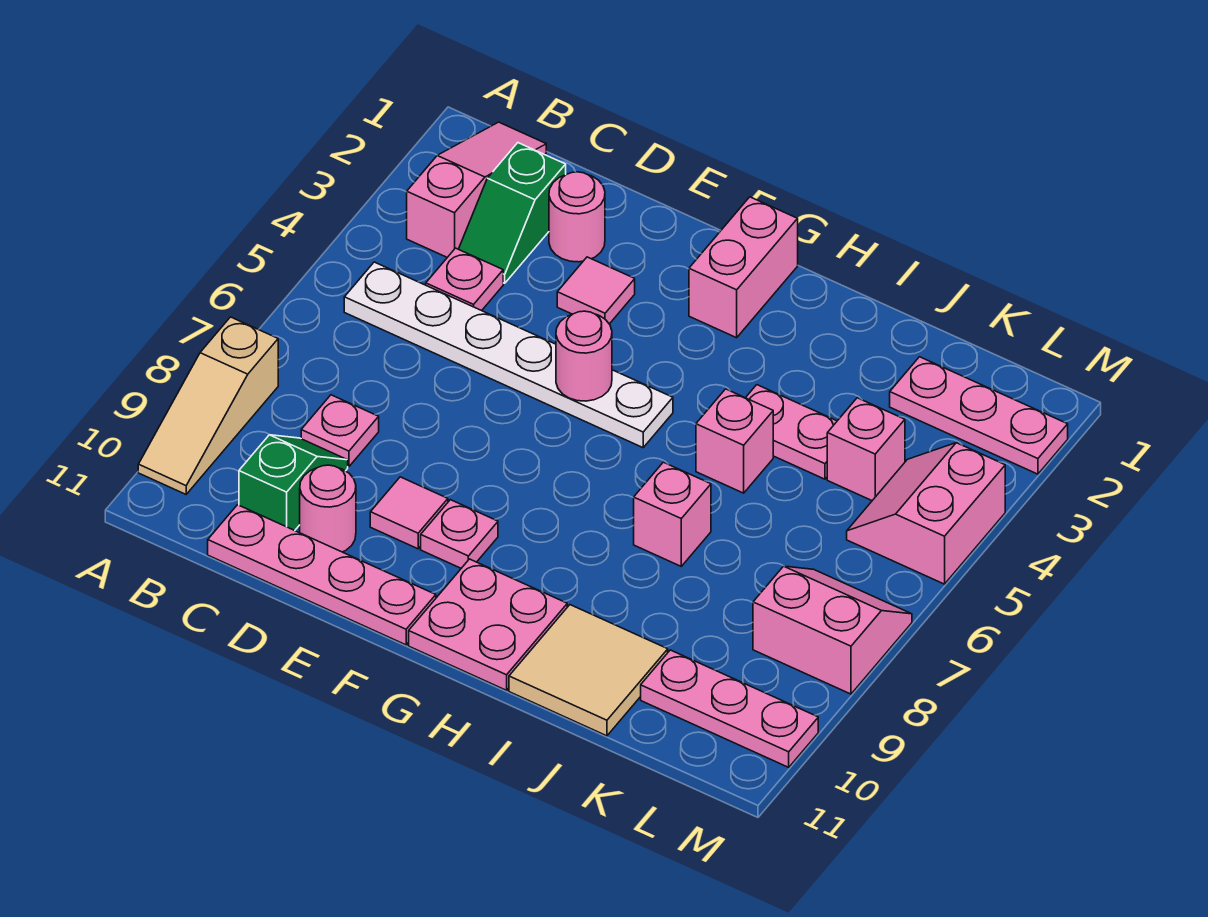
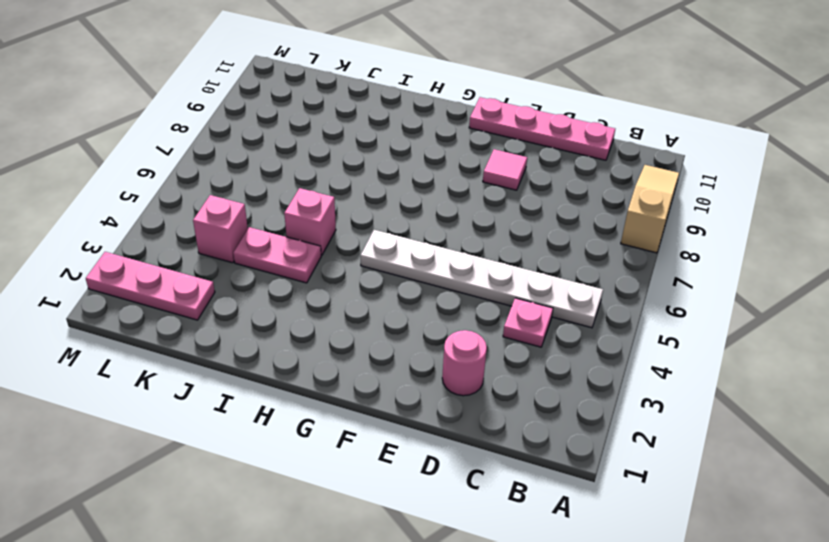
none -> pink 1x3 slope [407,122,546,257]
none -> green 1x2 slope [459,143,566,283]
none -> pink 1x1 plate [301,395,379,467]

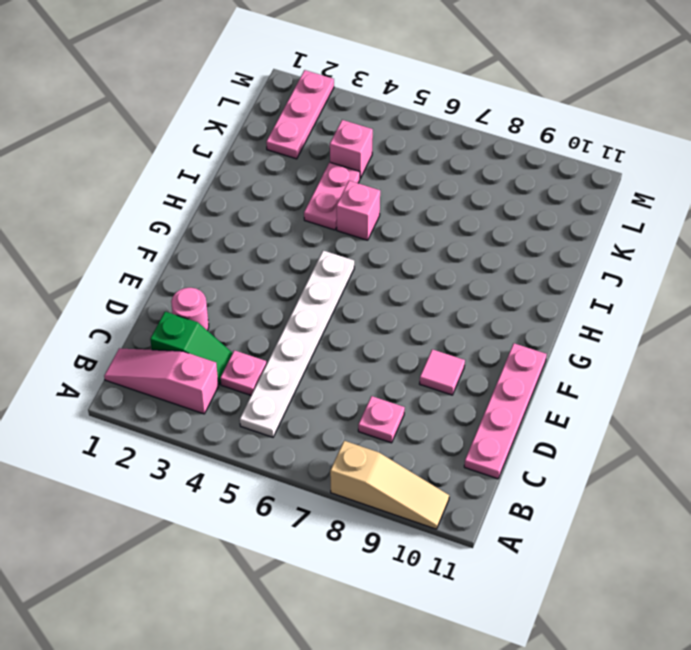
none -> green 1x2 slope [239,435,348,531]
none -> pink 1x1 round brick [300,465,356,552]
none -> pink 1x1 tile [557,257,635,324]

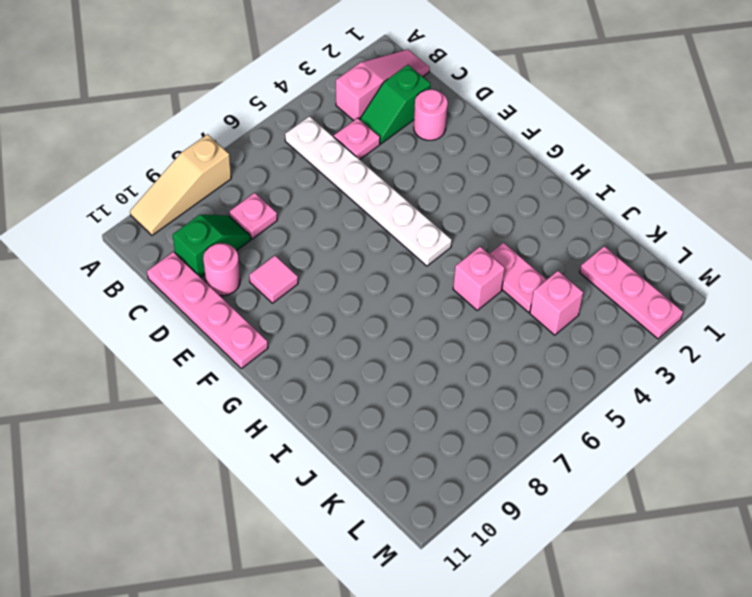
none -> pink 1x1 tile [557,257,635,324]
none -> pink 1x1 plate [421,500,498,568]
none -> pink 1x2 brick [689,197,798,338]

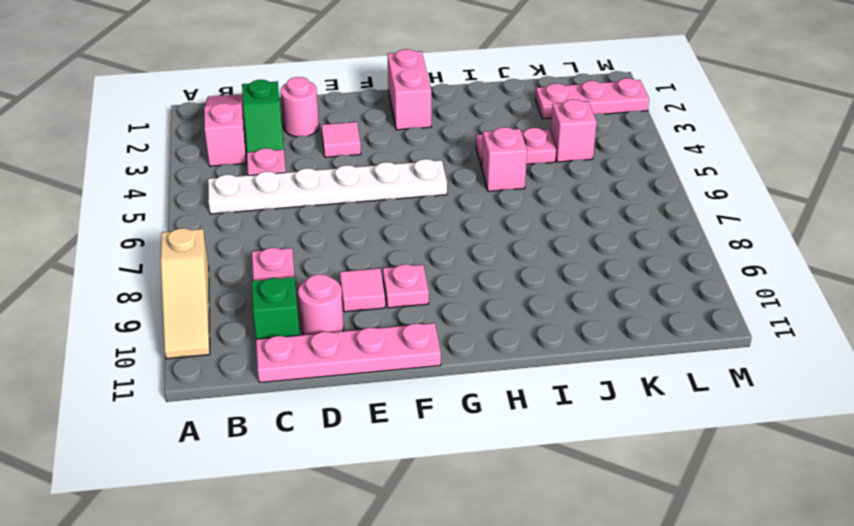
none -> pink 2x2 plate [409,559,567,690]
none -> pink 1x1 brick [634,462,711,566]
none -> tan 2x2 tile [509,605,668,736]

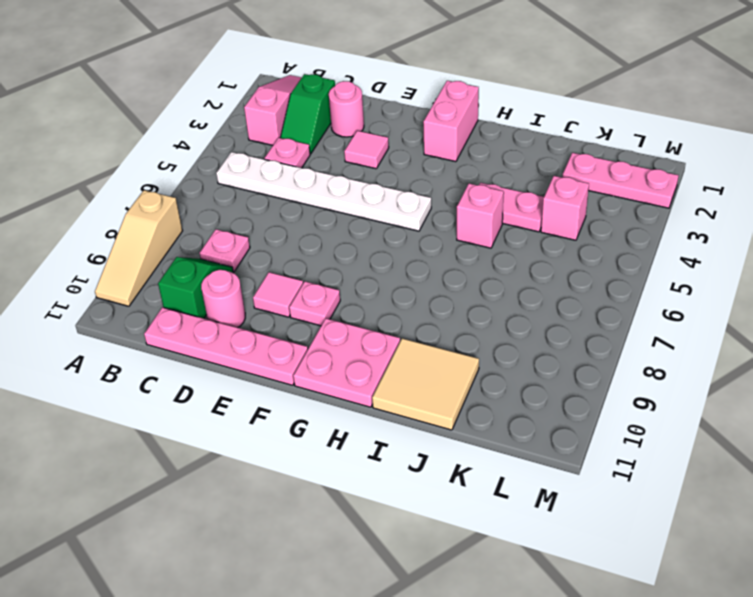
none -> pink 1x1 brick [634,462,711,566]
none -> pink 1x3 plate [641,650,818,767]
none -> pink 2x2 slope [847,443,1005,584]

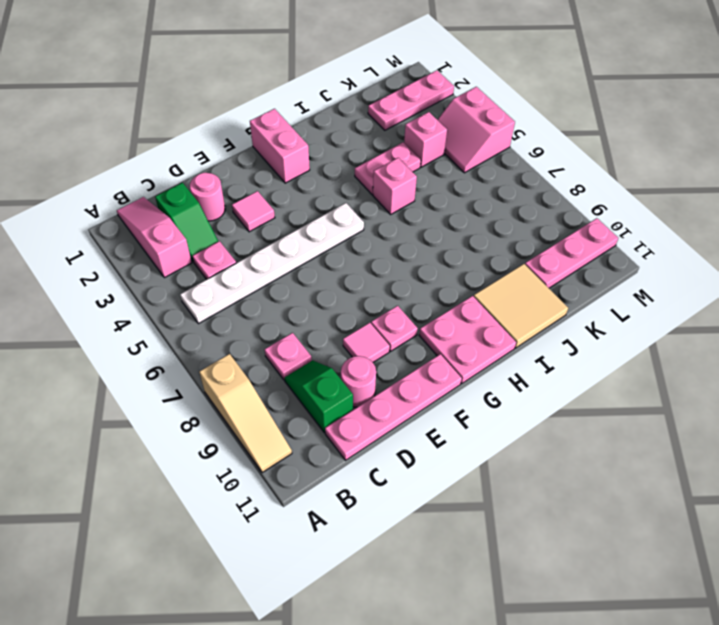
none -> pink 1x1 brick [634,462,711,566]
none -> pink 2x2 slope [753,566,912,694]
none -> pink 1x1 round brick [556,311,612,401]

